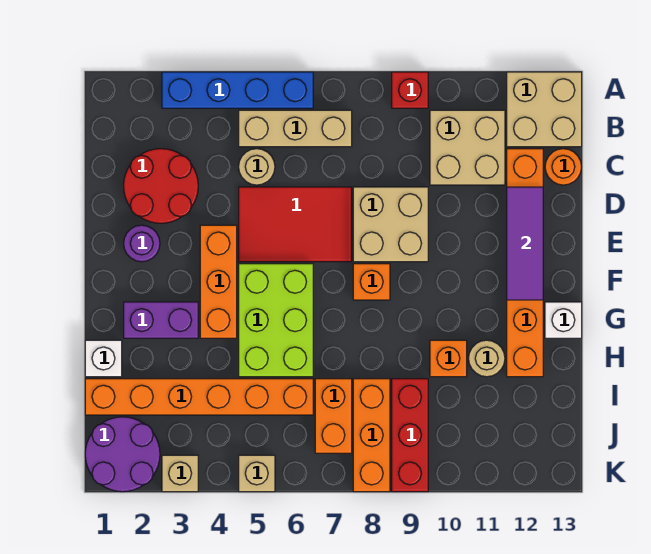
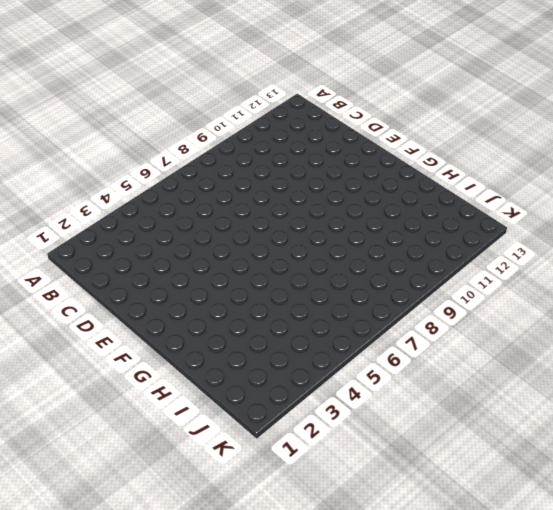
none -> blue 1x4 brick [162,72,313,108]
none -> red 1x1 brick [392,72,428,108]
none -> tan 2x2 brick [507,72,582,147]

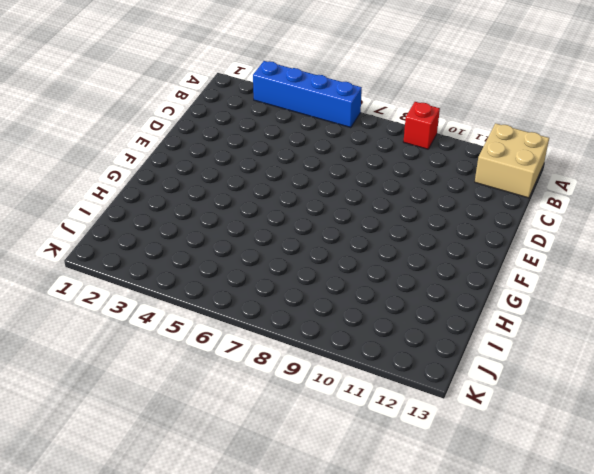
none -> tan 1x3 brick [239,110,352,147]
none -> tan 2x2 brick [430,110,505,185]
none -> red 2x2 round brick [124,149,198,223]

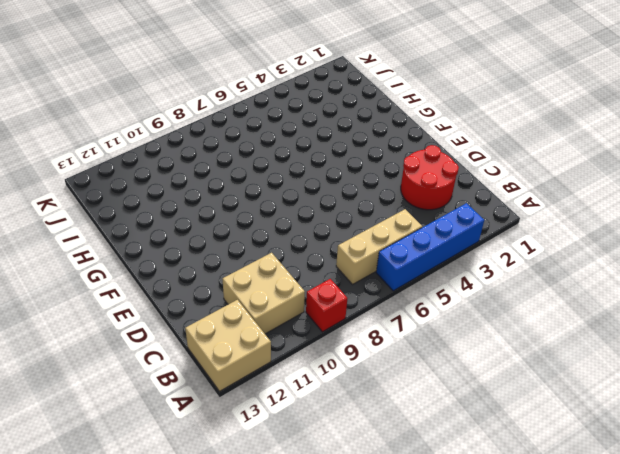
none -> tan 1x1 round brick [239,149,275,185]
none -> orange 1x6 brick [507,149,543,377]
none -> orange 1x1 round brick [545,149,582,185]

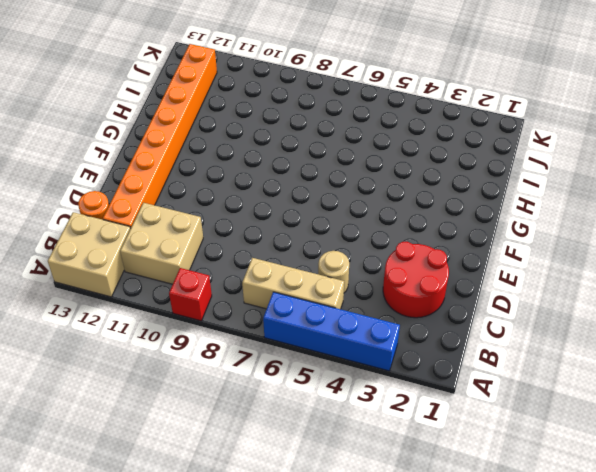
orange 1x8 brick [103,44,217,228] -> orange 1x6 brick [507,149,543,377]
none -> red 2x3 tile [239,187,352,262]
none -> tan 2x2 brick [353,187,428,262]
none -> purple 1x1 round brick [124,225,160,262]

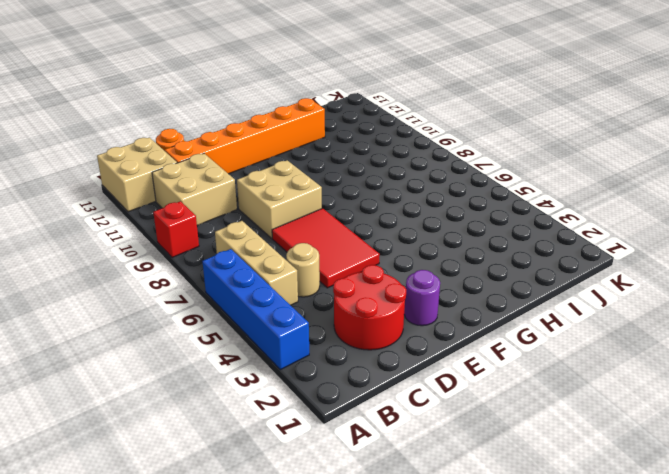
none -> orange 1x3 brick [200,225,237,338]
none -> lime 2x3 brick [239,264,313,377]
none -> orange 1x1 brick [353,264,390,300]

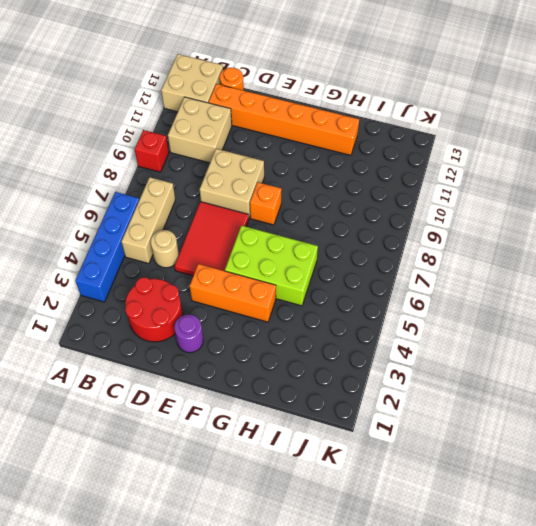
none -> purple 1x2 brick [124,302,198,338]
none -> white 1x1 brick [545,302,582,338]
none -> white 1x1 brick [85,340,122,377]

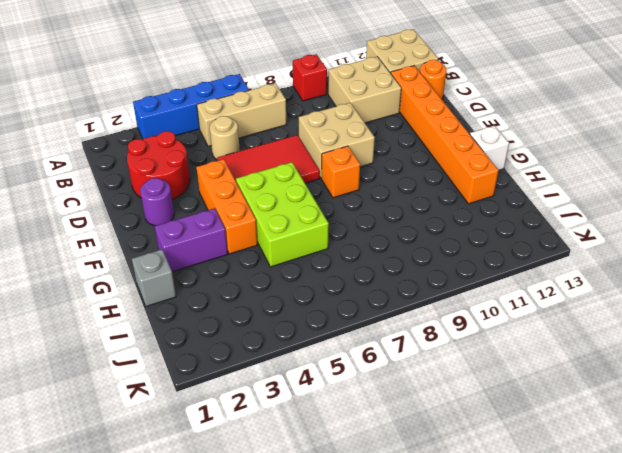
grey 1x1 brick [132,249,176,306] -> white 1x1 brick [85,340,122,377]
none -> orange 1x1 brick [430,340,467,377]
none -> tan 1x1 round brick [469,340,505,377]
none -> orange 1x6 brick [85,379,313,415]

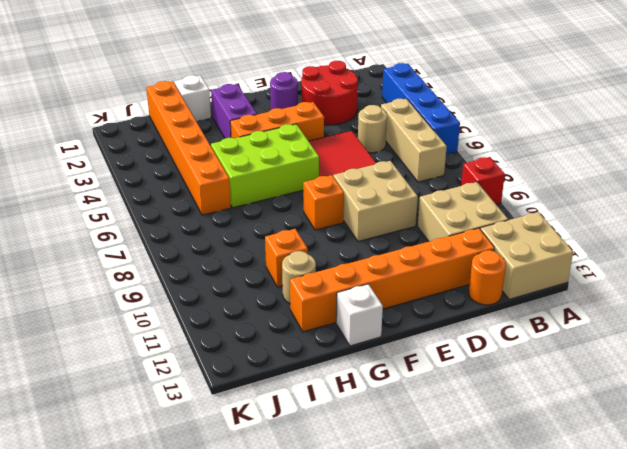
none -> orange 1x2 brick [315,379,352,453]
none -> orange 1x3 brick [353,379,390,492]
none -> red 1x3 brick [392,379,428,492]

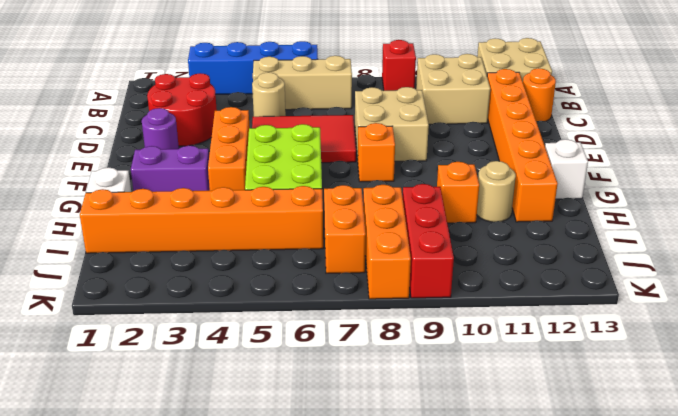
none -> purple 2x2 round brick [85,417,160,492]
none -> tan 1x1 brick [162,455,198,492]
none -> tan 1x1 brick [239,455,275,492]

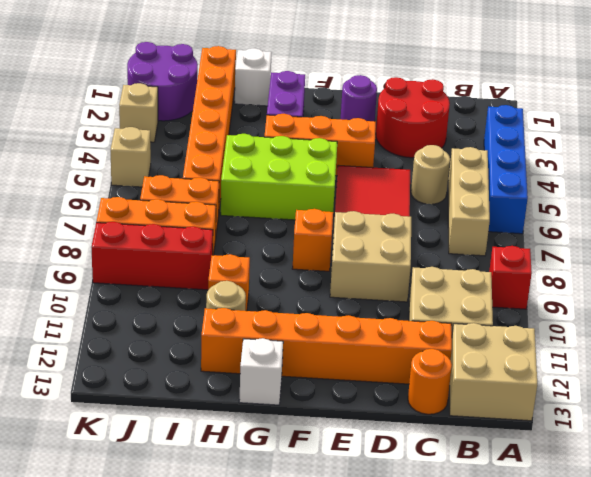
none -> purple 1x3 tile [507,187,543,300]

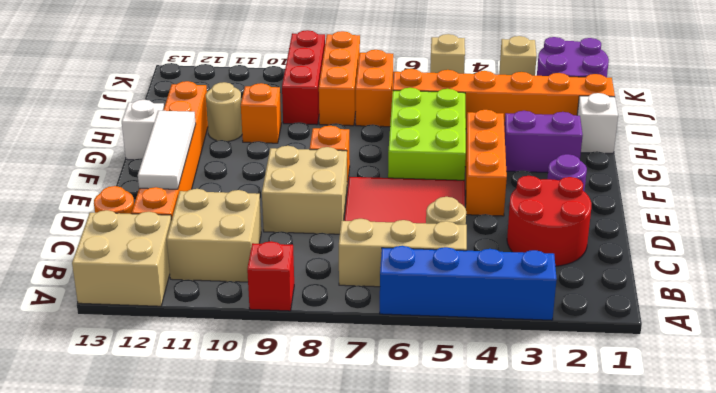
white 1x3 tile [138,111,196,189] -> purple 1x3 tile [507,187,543,300]

